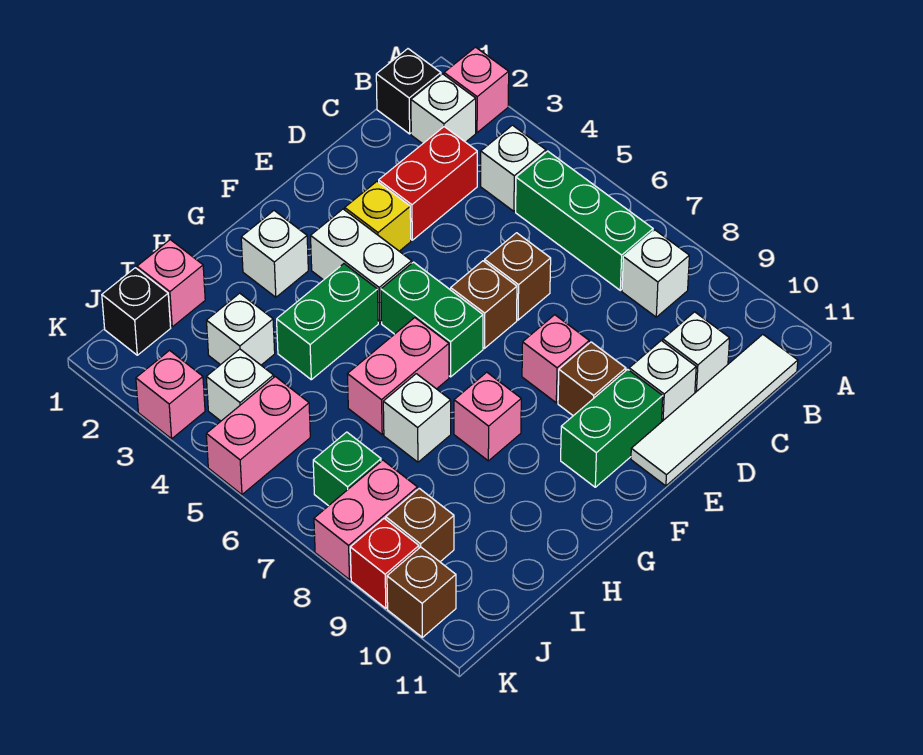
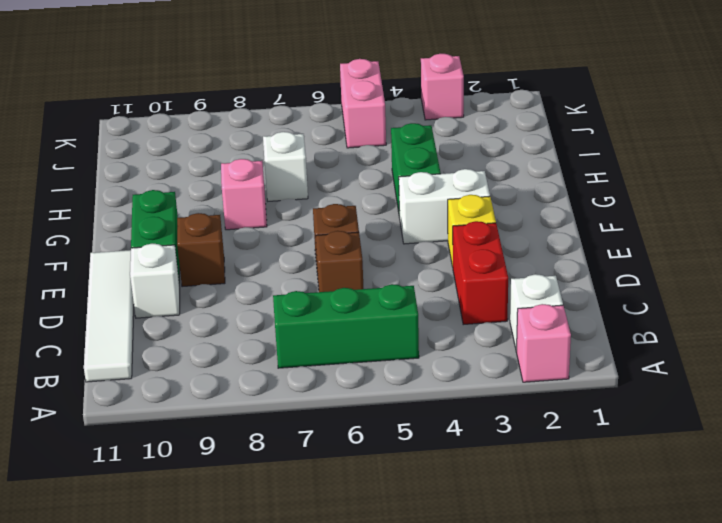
none -> black 1x1 brick [376,49,441,134]
none -> white 1x1 brick [481,125,546,211]
none -> white 1x1 brick [622,230,689,317]
none -> white 1x1 brick [663,312,730,393]

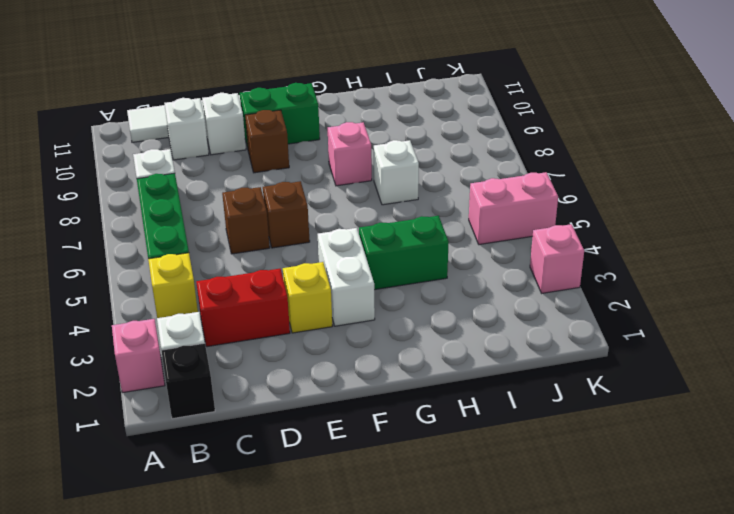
yellow 1x1 brick [148,253,198,318] -> white 1x1 brick [481,125,546,211]
none -> pink 1x1 brick [522,315,589,403]
none -> green 1x2 brick [381,262,483,377]
none -> white 1x1 brick [241,211,308,297]
none -> pink 1x2 brick [347,318,449,434]

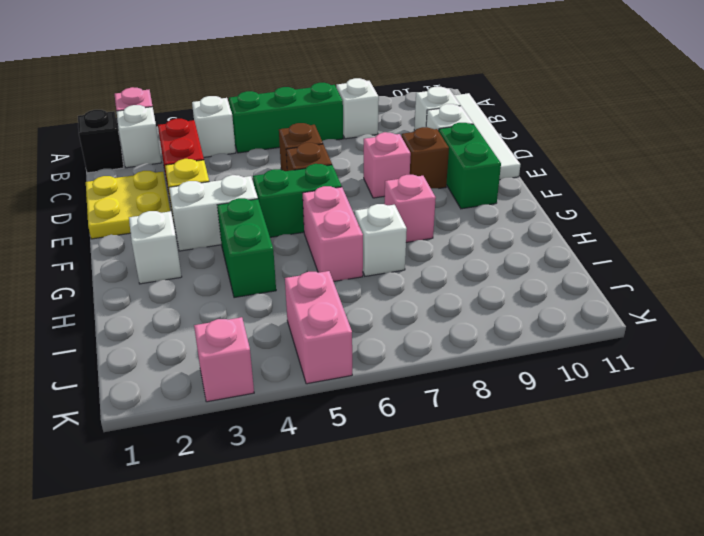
yellow 2x2 plate [86,171,170,239] -> none
none -> pink 1x1 brick [137,240,205,327]
none -> white 1x1 brick [207,293,275,365]
none -> black 1x1 brick [102,268,171,355]
none -> white 1x1 brick [206,349,274,421]

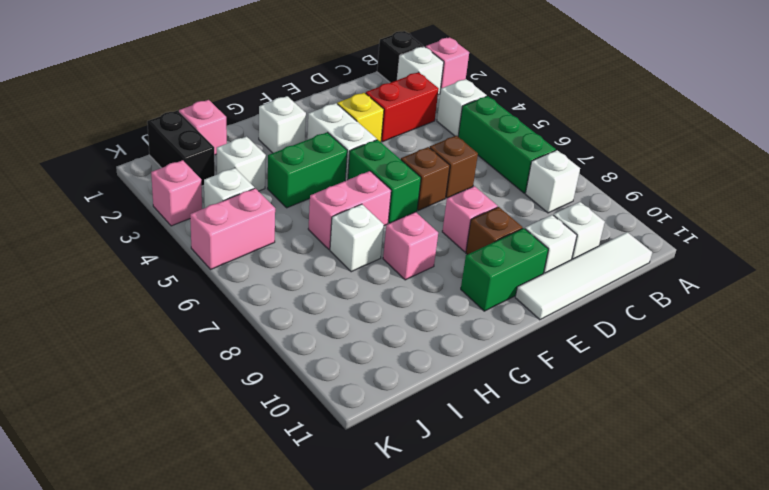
black 1x2 brick [147,111,215,186] -> black 1x1 brick [102,268,171,355]
none -> green 1x1 brick [313,432,381,506]
none -> pink 1x2 brick [314,460,417,580]
none -> brown 1x1 brick [386,488,454,562]
none -> red 1x1 brick [350,519,419,608]

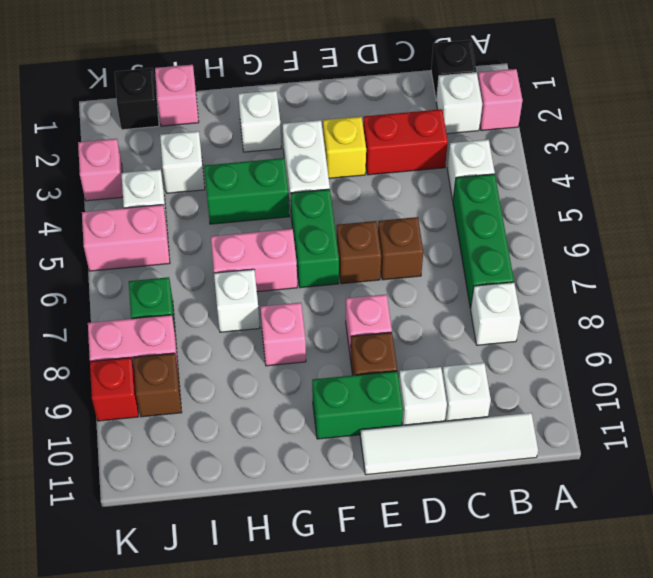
none -> brown 1x1 brick [387,547,456,637]

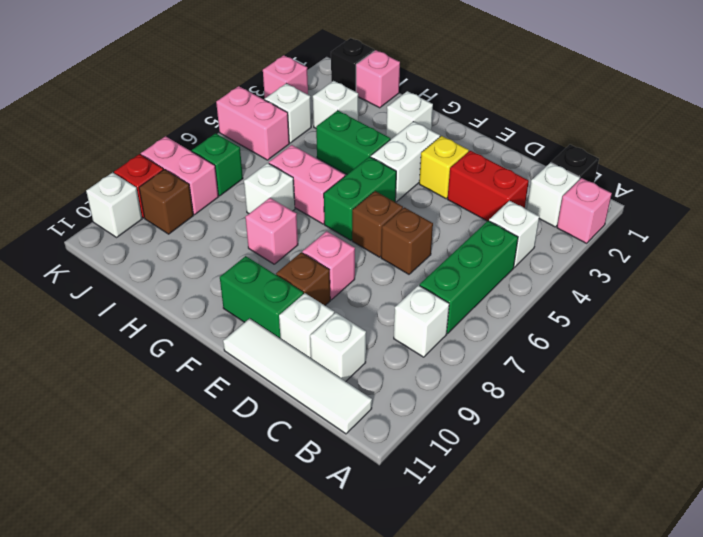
white 1x1 brick [86,173,142,237] -> brown 1x1 brick [387,547,456,637]

